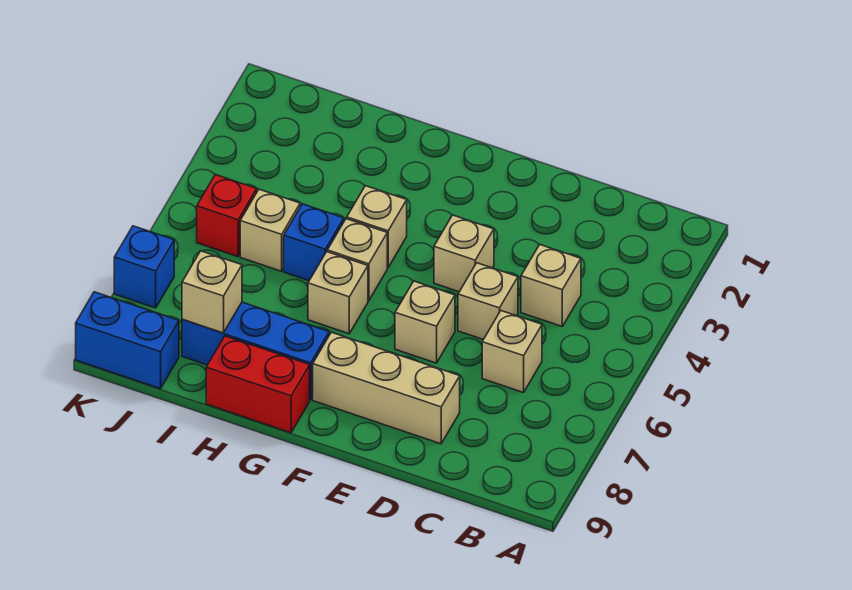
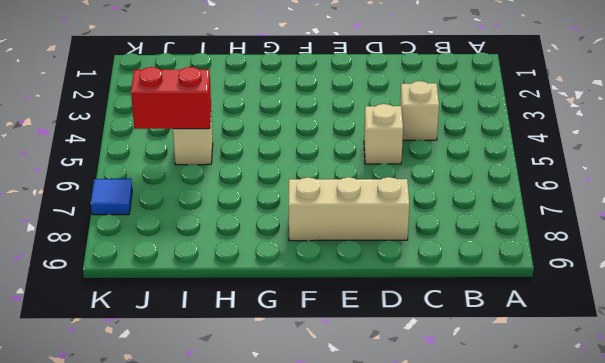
red 1x2 brick [131,67,211,129] -> red 1x2 brick moved to [206,336,310,433]
blue 1x1 tile [91,179,132,215] -> blue 1x1 brick [114,226,174,308]
none -> tan 1x1 brick [482,311,542,393]
none -> tan 1x1 brick [434,215,494,292]
none -> tan 1x1 brick [395,281,455,363]

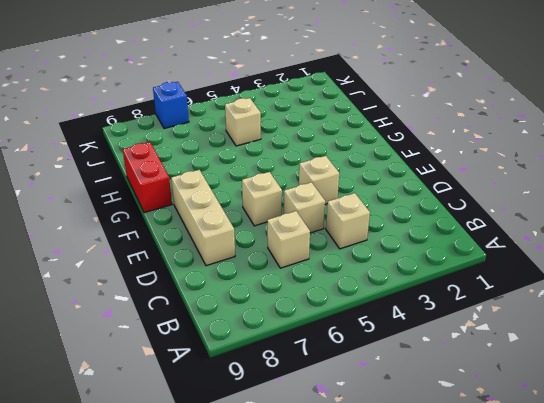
none -> tan 1x1 brick [347,186,407,268]
none -> tan 1x1 brick [327,219,387,301]
none -> tan 1x1 brick [308,252,368,334]

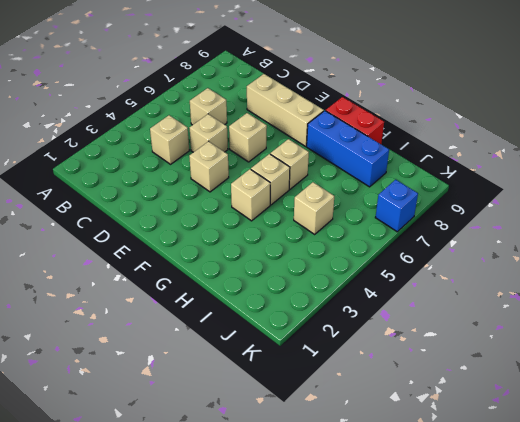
none -> blue 1x1 brick [284,204,344,281]
none -> red 1x1 brick [197,175,257,257]
none -> blue 1x2 brick [76,292,179,389]

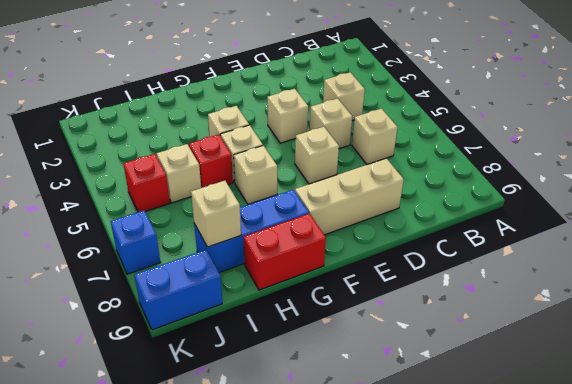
red 1x1 brick [189,134,233,188] -> blue 1x1 brick [284,204,344,281]

